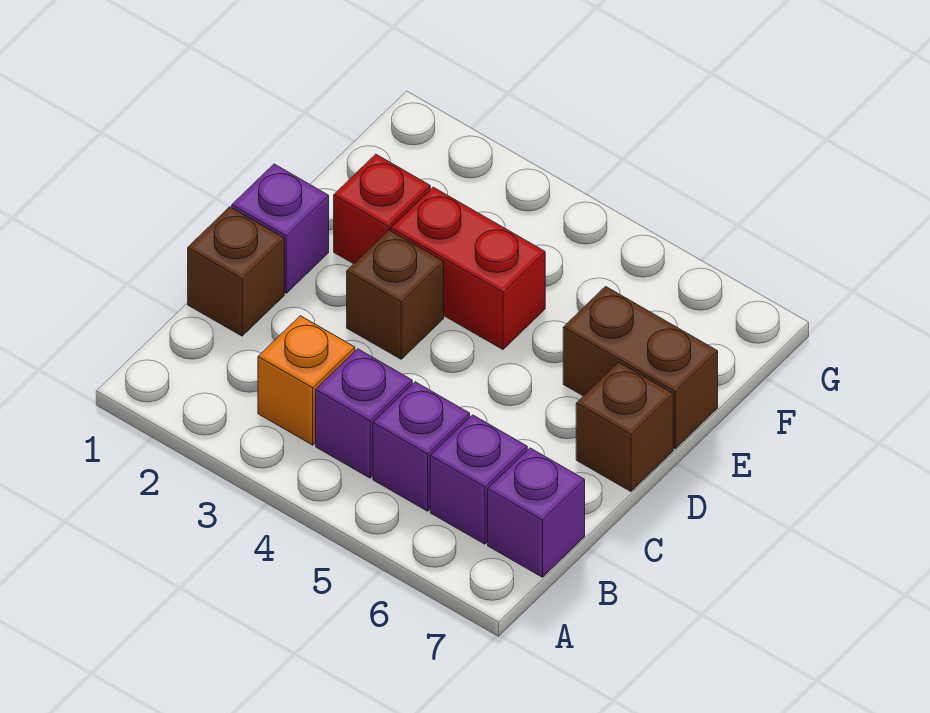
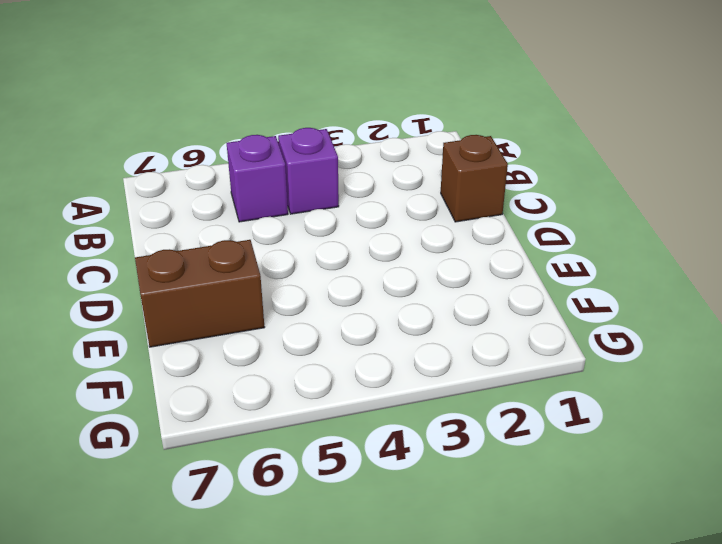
none -> orange 1x1 brick [258,316,355,445]
none -> purple 1x1 brick [430,415,527,544]
none -> purple 1x1 brick [488,448,585,577]

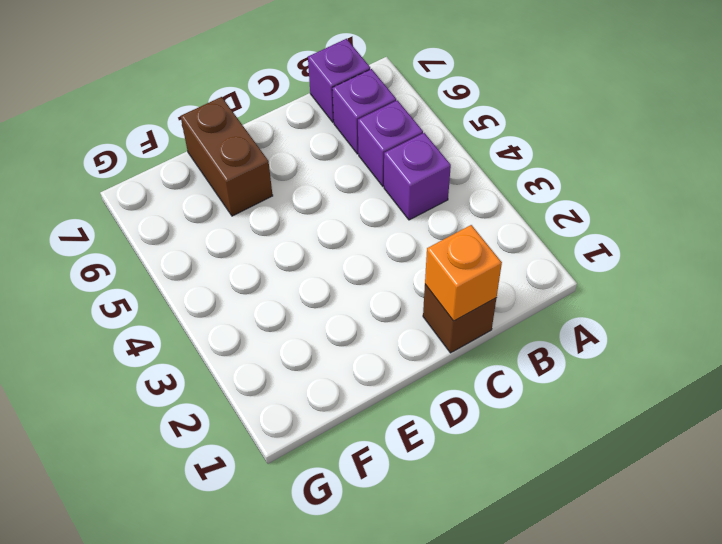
orange 1x1 brick [425,225,502,321] -> orange 1x1 brick moved to [258,316,355,445]
none -> purple 1x1 brick [232,164,329,293]
none -> brown 1x1 brick [347,230,444,359]
none -> brown 1x1 brick [576,362,673,491]

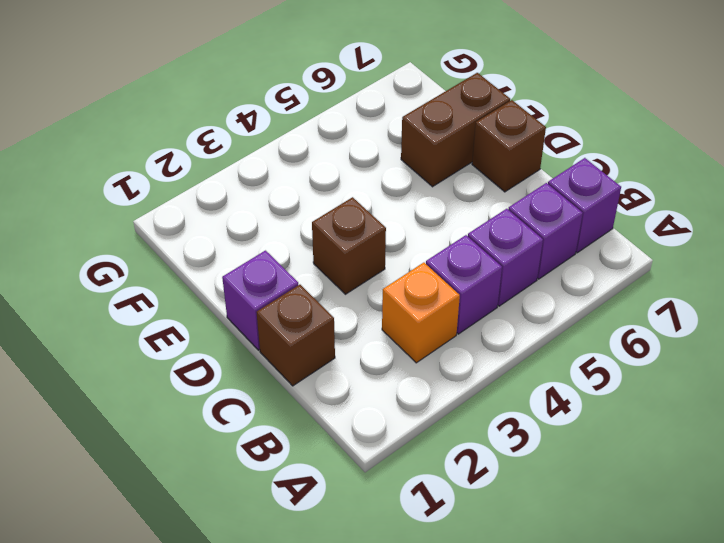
none -> red 1x1 brick [334,154,430,264]
none -> red 1x2 brick [391,187,545,349]

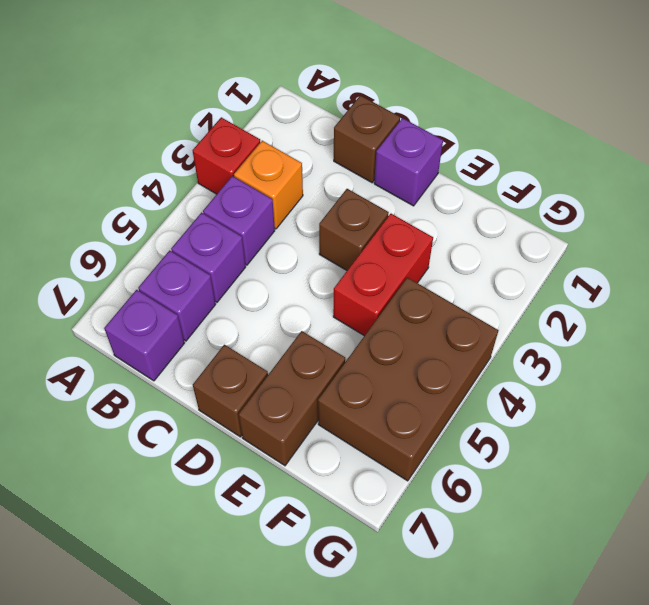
red 1x1 brick [193,117,260,194] -> red 1x1 brick moved to [334,154,430,264]
brown 2x3 brick [318,277,498,481] -> none

